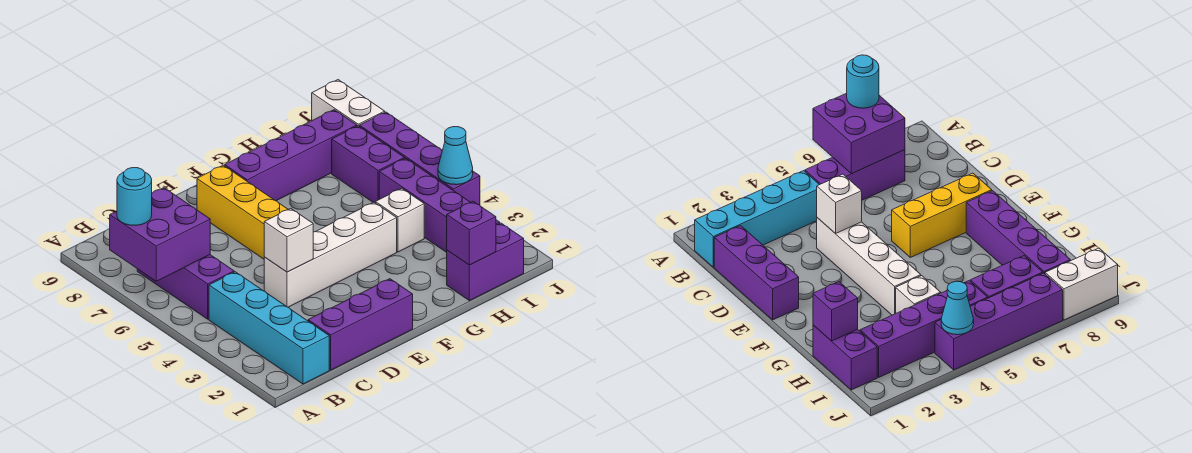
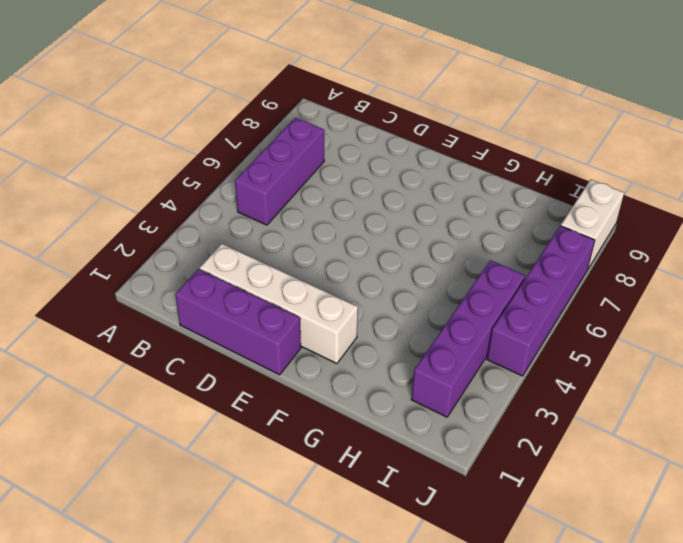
white 1x4 brick [200,244,358,364] -> white 1x4 brick moved to [264,202,397,307]
none -> cyan 1x4 brick [209,272,329,384]
none -> yellow 1x3 brick [197,165,288,259]
none -> purple 1x4 brick [225,110,357,201]

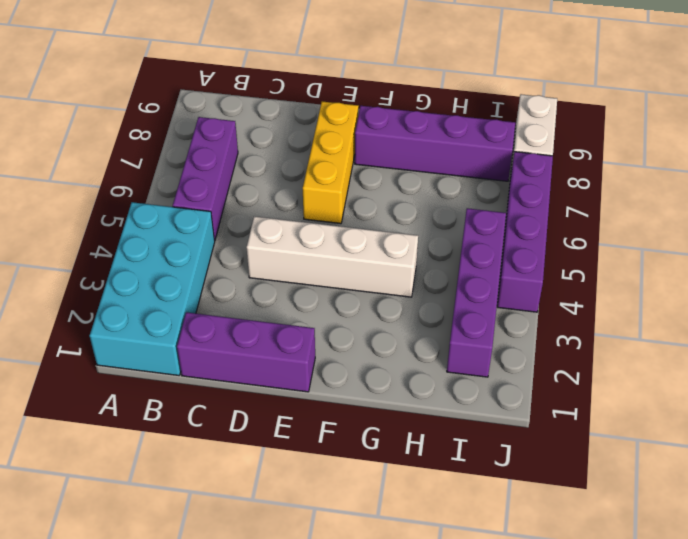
cyan 2x4 brick [90,202,215,375] -> cyan 1x4 brick [209,272,329,384]
none -> purple 1x2 brick [447,223,524,301]
none -> white 1x1 brick [375,188,424,252]
none -> purple 1x2 brick [332,126,405,203]

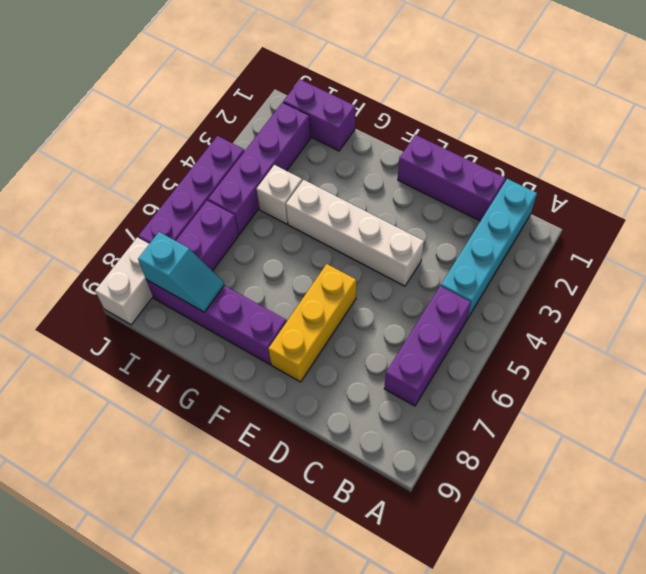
cyan 1x2 slope [138,232,224,312] -> none
none -> purple 2x2 brick [110,188,210,281]
none -> white 1x1 brick [264,208,313,272]
none -> purple 1x1 brick [447,201,496,265]

